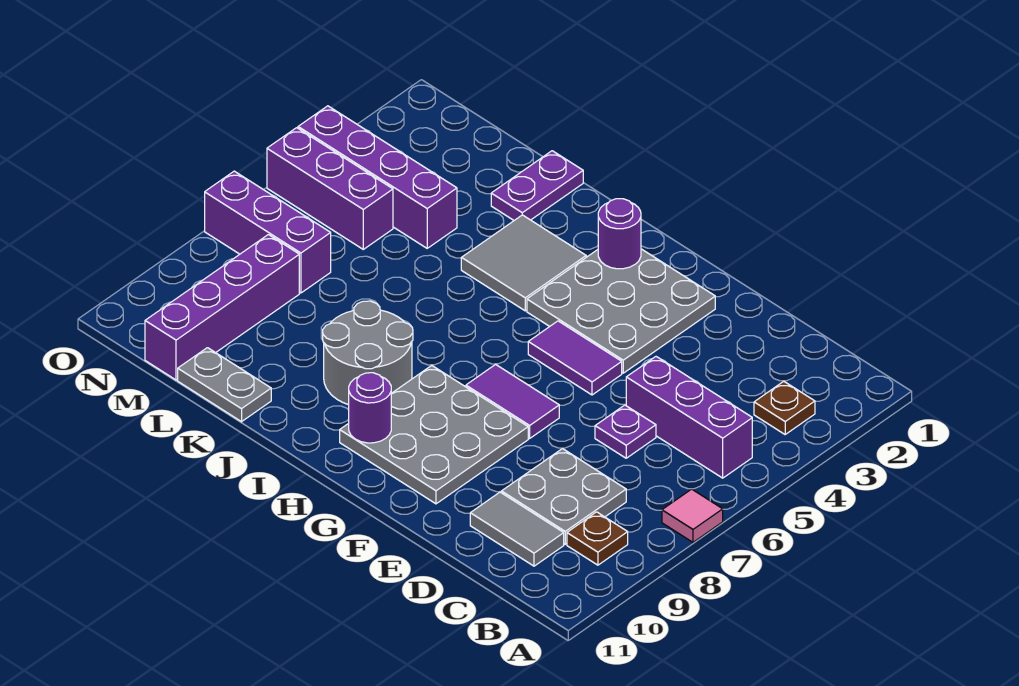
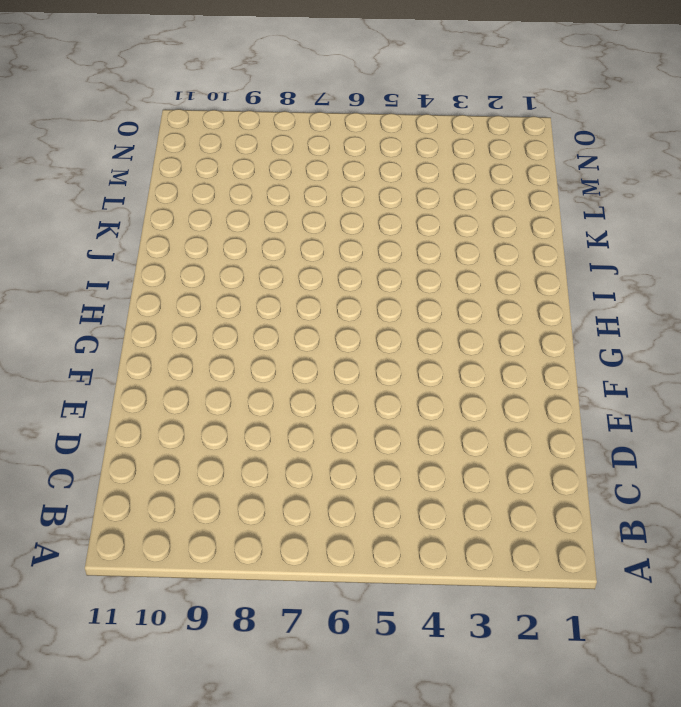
none -> pink 1x1 tile [662,489,723,542]
none -> brown 1x1 plate [754,381,815,434]
none -> purple 1x3 brick [626,357,752,478]

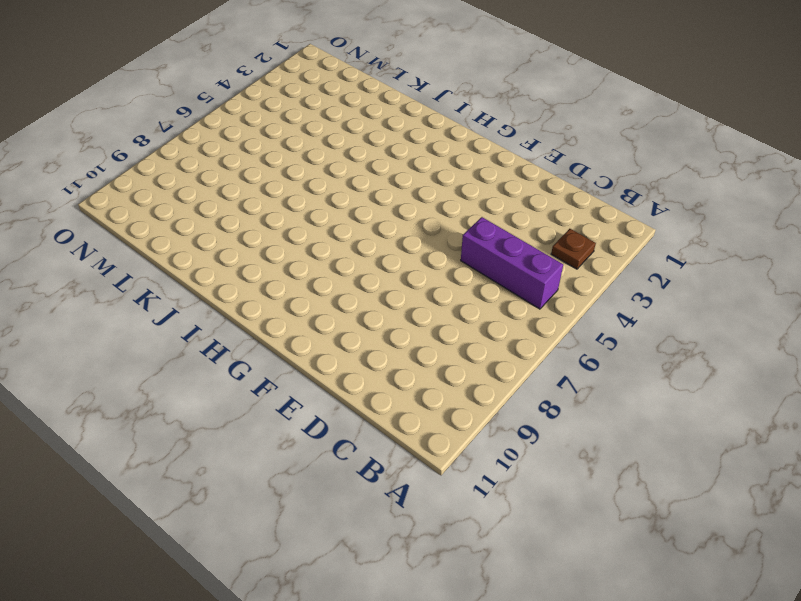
none -> pink 1x1 tile [662,489,723,542]
none -> brown 1x1 plate [567,512,628,565]
none -> grey 2x2 plate [502,449,626,544]

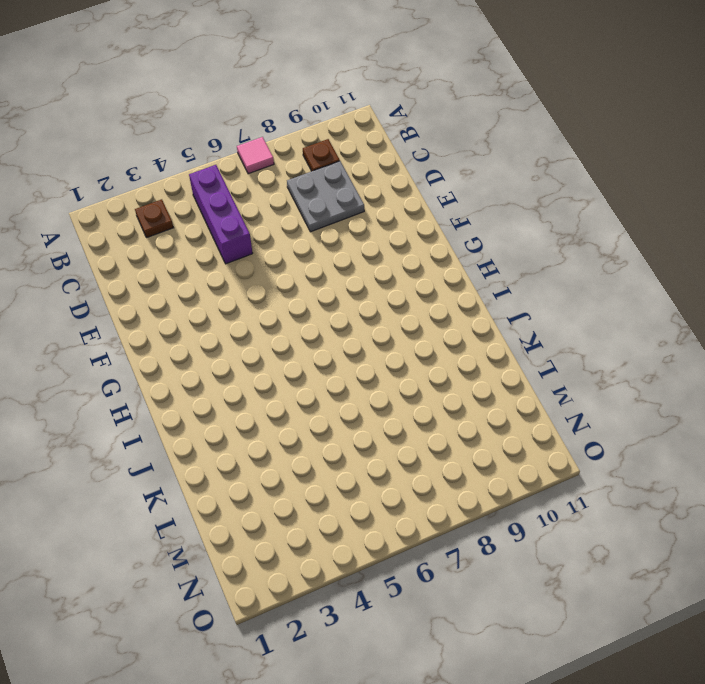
none -> grey 1x2 tile [470,492,564,566]
none -> purple 1x1 plate [595,405,656,458]
none -> grey 3x3 plate [527,249,715,373]

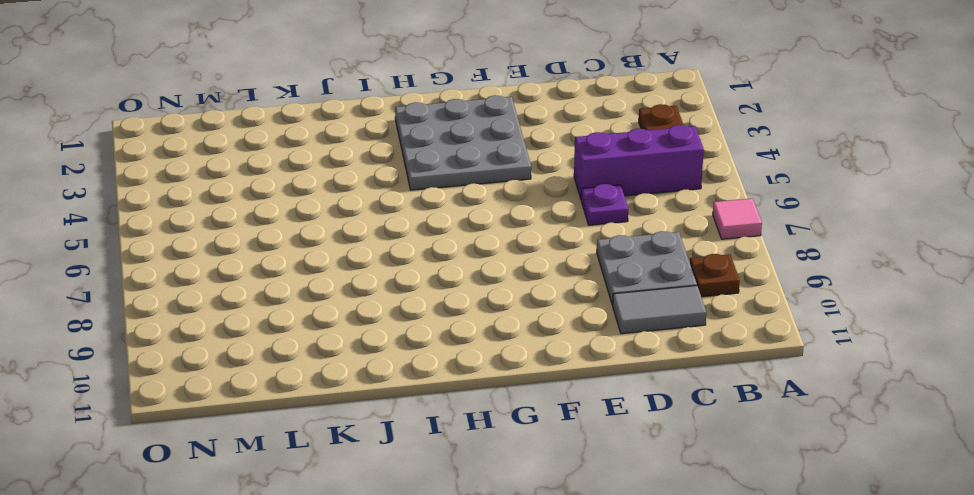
none -> purple 1x2 tile [528,321,622,395]
none -> purple 1x2 tile [466,364,559,438]
none -> grey 3x3 plate [340,365,528,504]

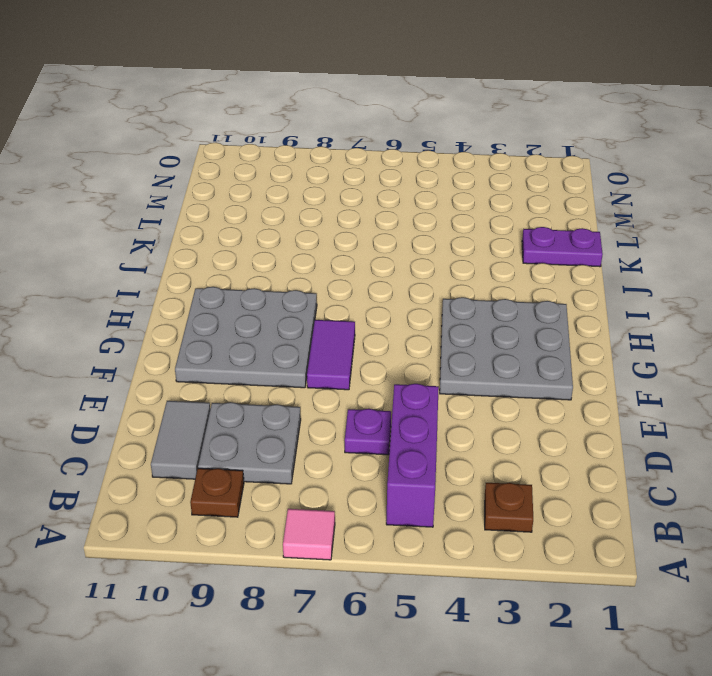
none -> purple 1x2 tile [528,321,622,395]
none -> grey 2x2 tile [461,215,586,311]
none -> grey 2x2 round brick [323,301,413,405]

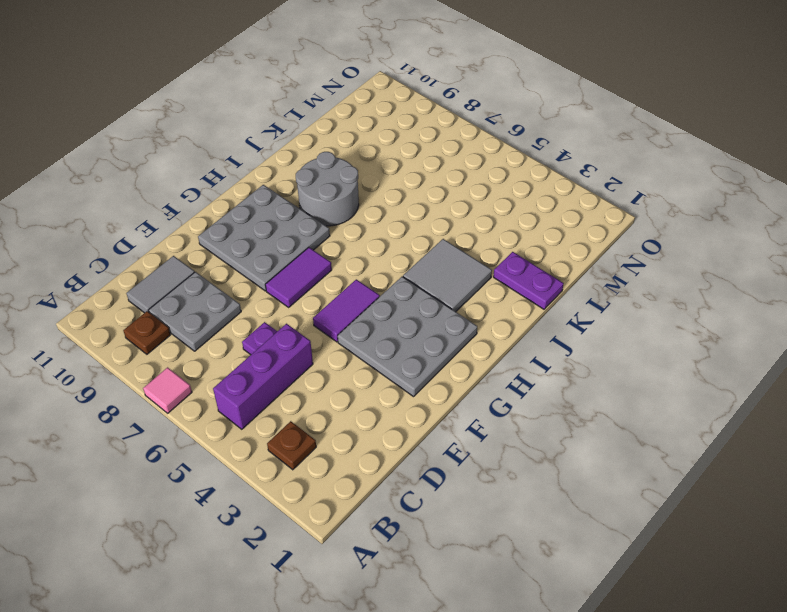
none -> grey 1x2 plate [178,348,271,422]
none -> purple 1x4 brick [298,106,457,248]
none -> purple 1x3 brick [267,128,393,249]

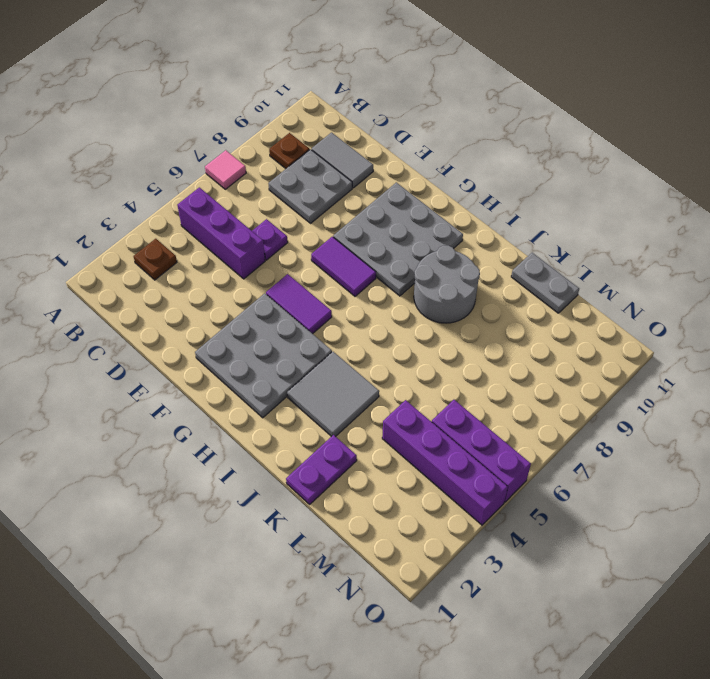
none -> purple 1x3 brick [205,171,331,293]
none -> purple 1x4 brick [145,235,299,380]
none -> purple 1x1 round brick [598,199,641,269]

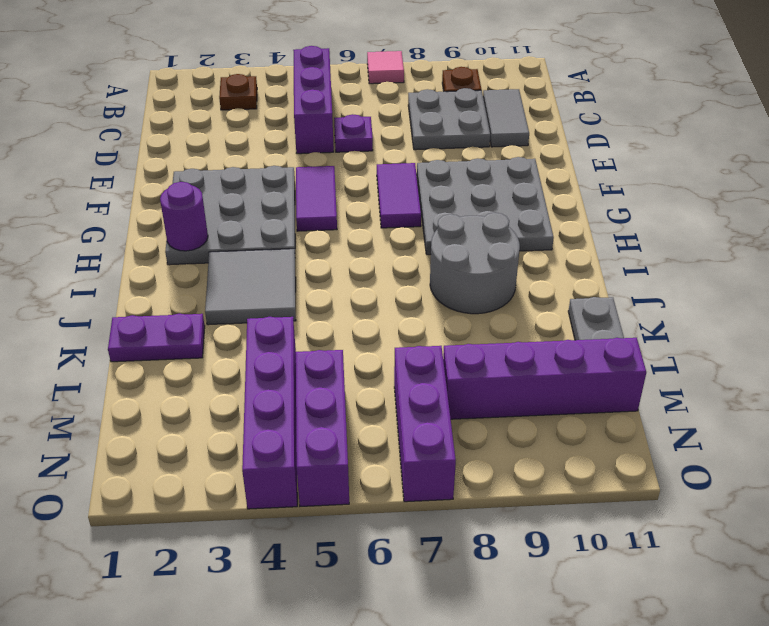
none -> purple 1x1 round brick [349,373,391,443]

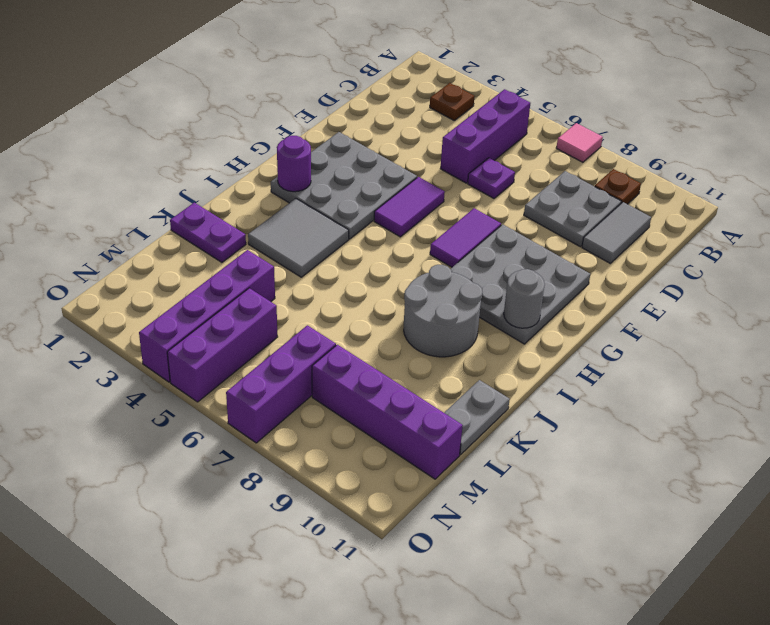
grey 1x1 round brick [504,269,545,328] -> purple 1x1 round brick [349,373,391,443]

